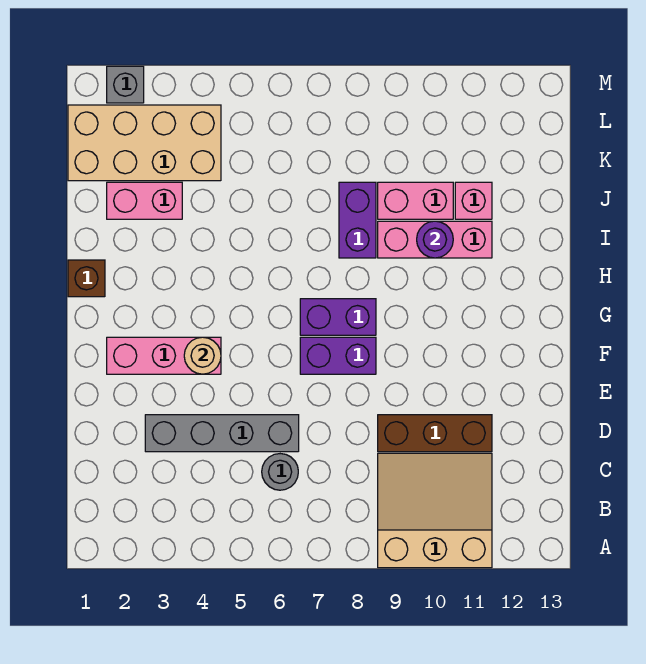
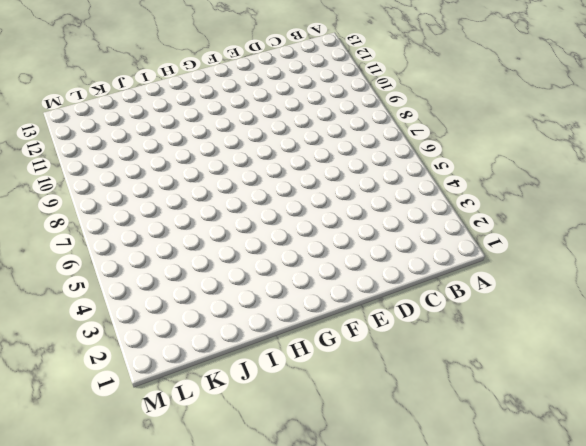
none -> tan 3x3 slope [378,453,492,568]
none -> grey 1x1 round brick [262,454,298,490]
none -> grey 1x4 brick [145,415,299,452]

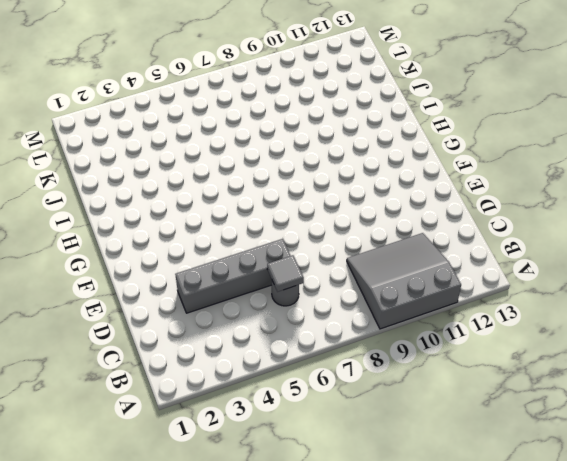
grey 3x3 slope [347,233,461,329] -> tan 3x3 slope [378,453,492,568]
grey 1x1 tile [267,255,304,292] -> none
none -> brown 1x3 brick [378,415,492,452]
none -> pink 1x3 brick [107,337,221,374]
none -> purple 1x2 brick [300,337,376,374]

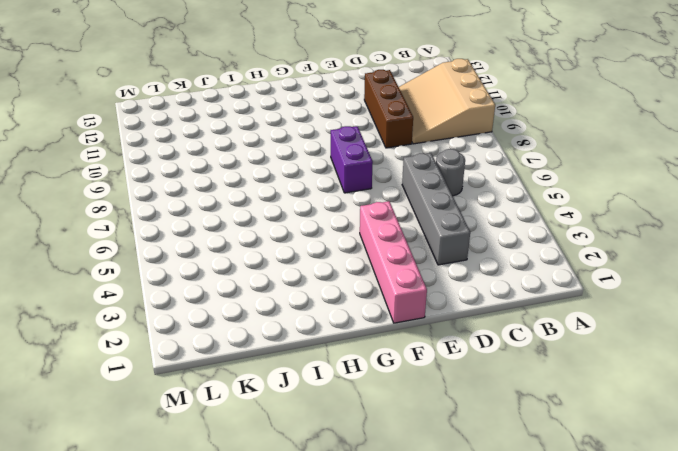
pink 1x4 brick [360,201,427,323] -> pink 1x3 brick [107,337,221,374]
none -> purple 1x2 brick [300,299,376,335]
none -> brown 1x1 brick [68,260,105,297]
none -> purple 1x2 brick [339,182,376,258]

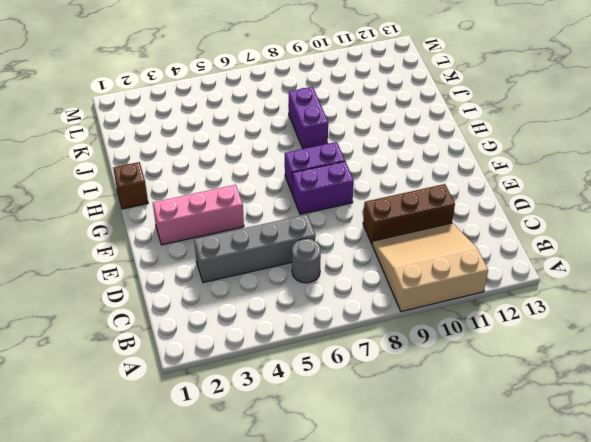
none -> pink 1x3 brick [378,221,492,258]
none -> pink 1x2 brick [107,182,182,219]
none -> pink 1x2 brick [378,182,453,219]

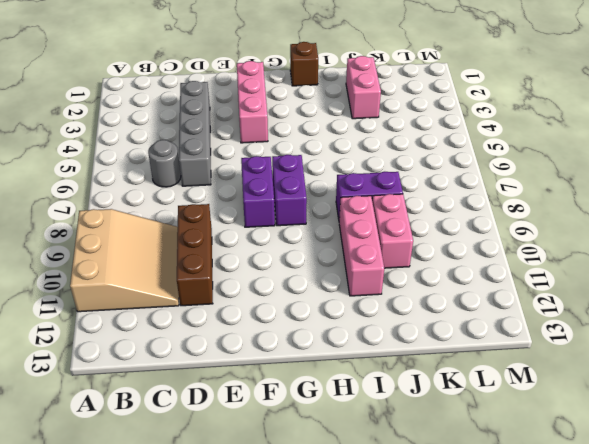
none -> pink 1x1 brick [455,182,492,219]
none -> tan 2x4 brick [68,105,221,181]
none -> grey 1x1 brick [107,66,144,103]

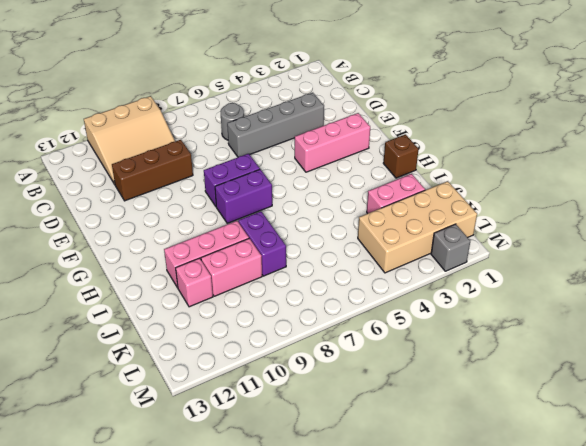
none -> tan 1x1 round brick [184,337,221,374]
none -> purple 1x1 round brick [417,221,453,258]

